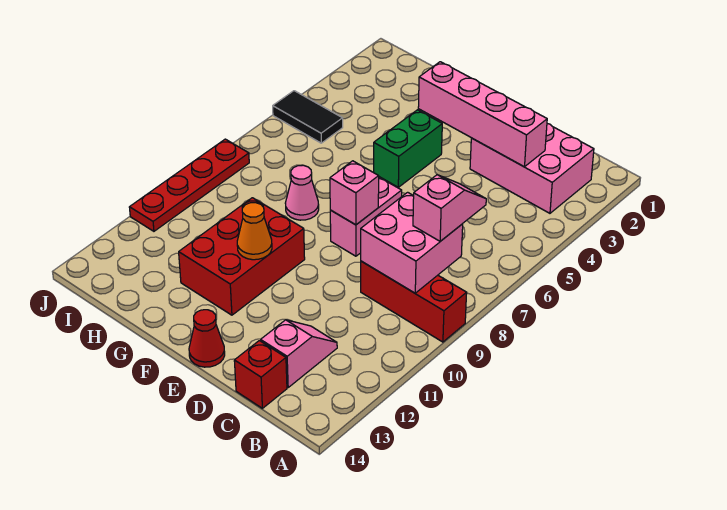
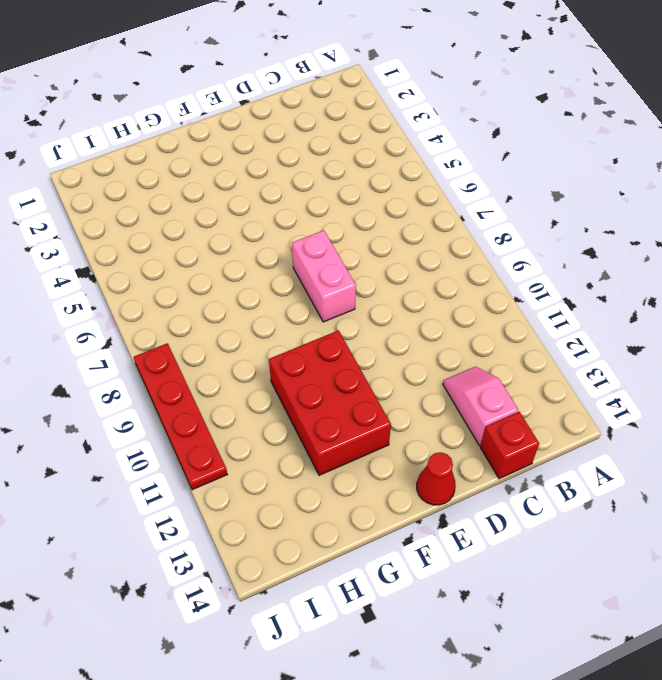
none -> red 1x3 brick [361,261,467,342]
none -> pink 2x3 brick [470,124,594,213]
none -> green 1x2 brick [374,110,442,187]

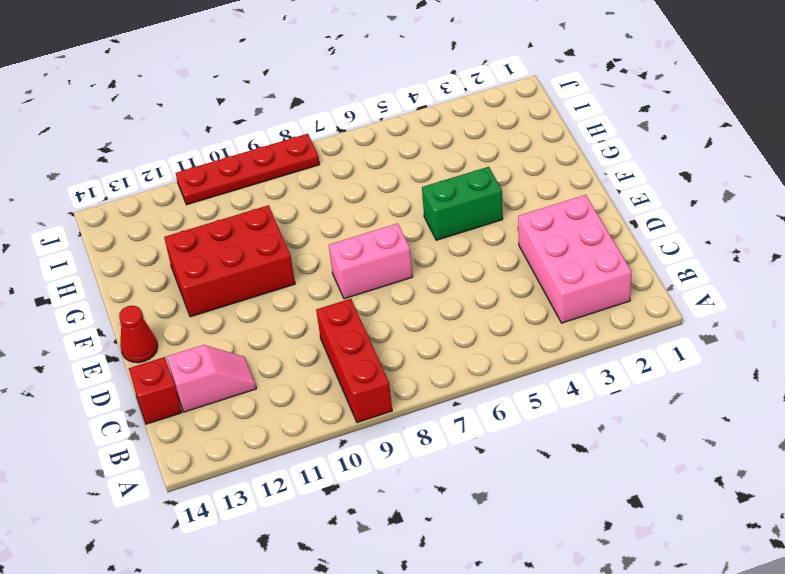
none -> pink 1x1 cone [285,165,319,220]
none -> black 1x2 tile [273,91,343,143]
none -> pink 2x2 brick [361,192,463,293]

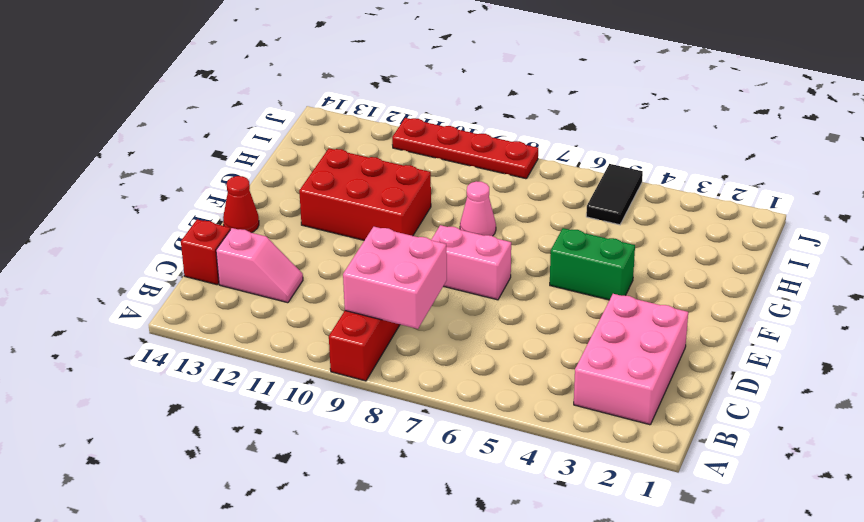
none -> pink 1x4 brick [418,62,547,167]
none -> pink 1x1 brick [330,161,379,225]
none -> orange 1x1 cone [237,203,272,260]

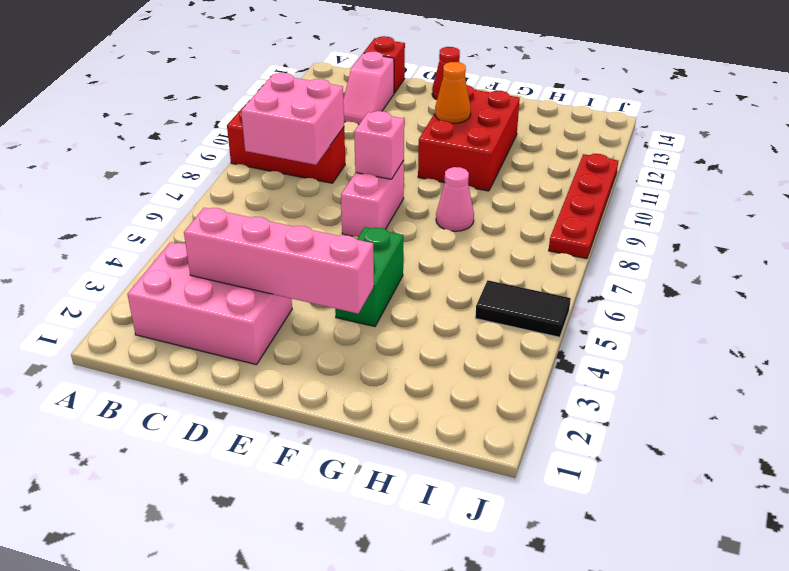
none -> pink 1x2 slope [413,175,486,241]

